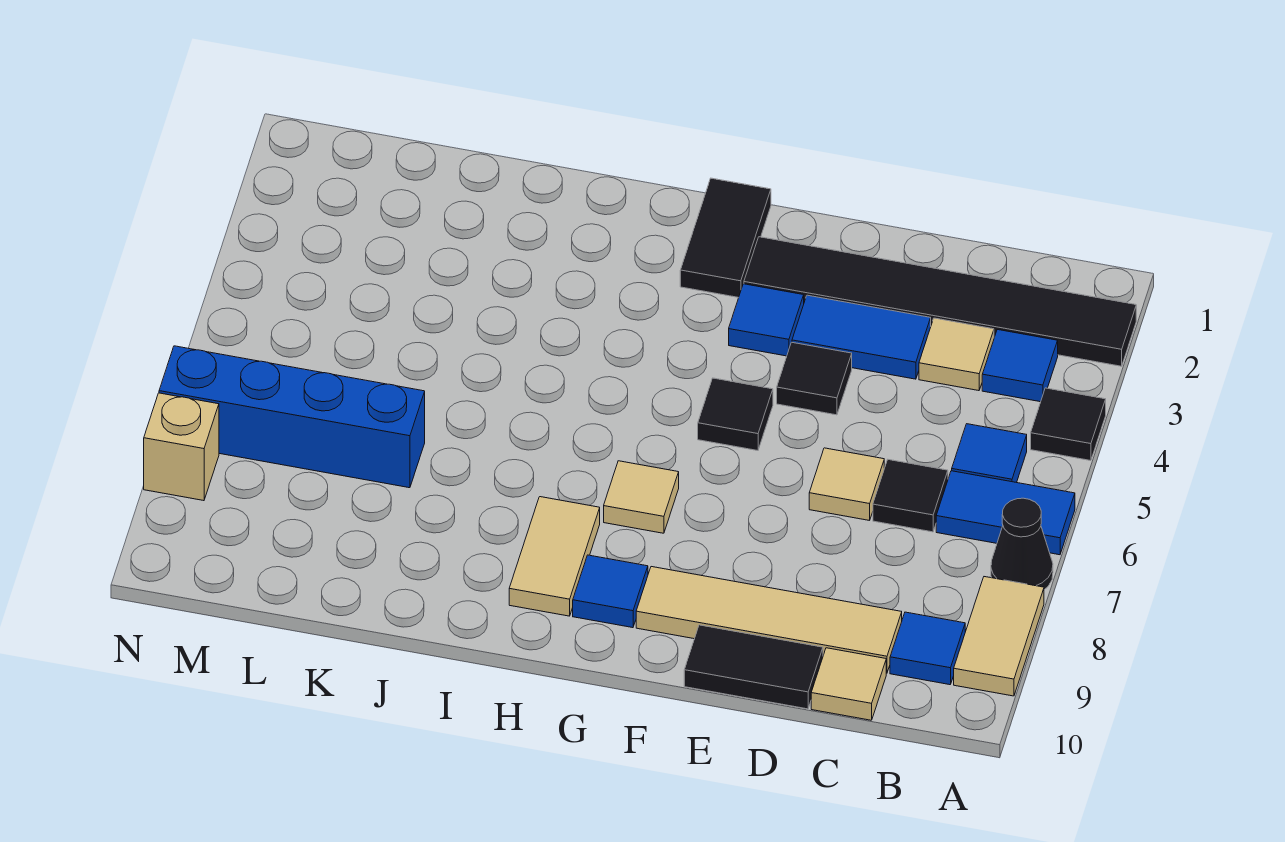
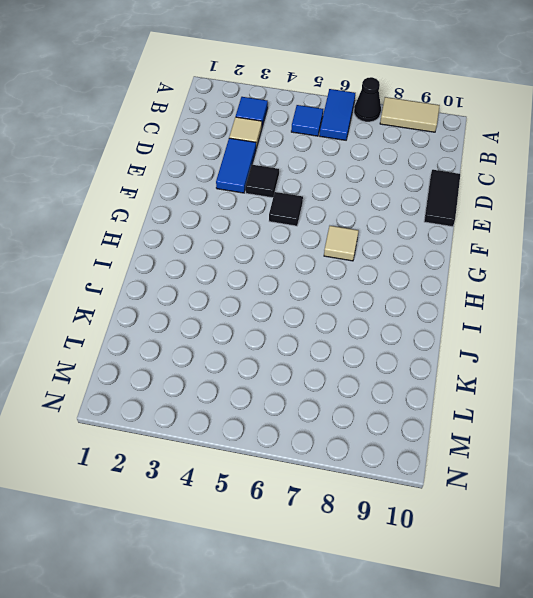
none -> black 1x6 tile [744,237,1136,366]
none -> black 1x1 tile [1031,388,1106,461]
none -> blue 1x1 tile [890,612,965,685]

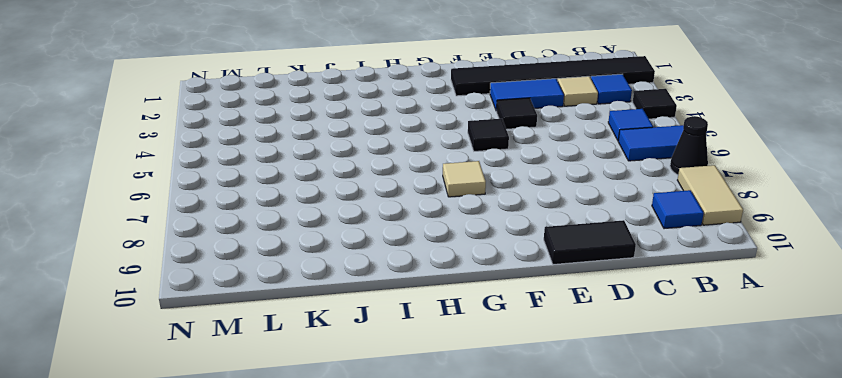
none -> black 1x1 tile [873,460,948,532]
none -> tan 1x4 tile [636,567,902,673]
none -> tan 1x1 tile [811,648,886,720]

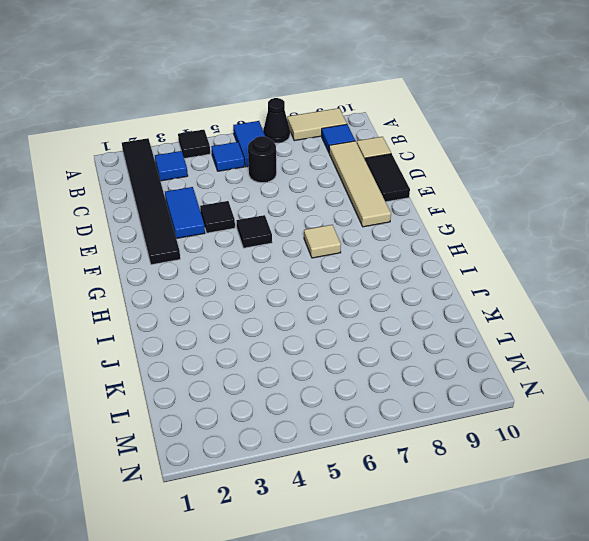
black 1x1 round brick [248,136,276,183] -> black 1x1 tile [873,460,948,532]
none -> tan 1x1 tile [919,318,994,391]
none -> tan 1x1 tile [809,448,884,521]
none -> blue 1x1 tile [729,284,804,356]

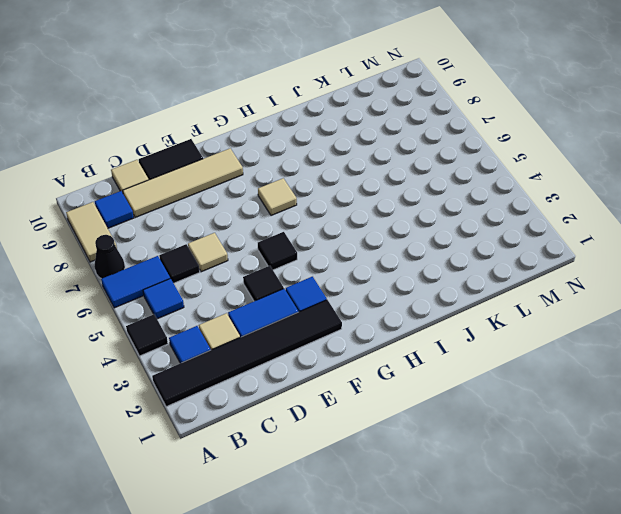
none -> black 1x2 tile [680,178,771,298]
none -> blue 1x1 tile [573,555,648,628]
none -> tan 1x2 tile [509,497,600,616]

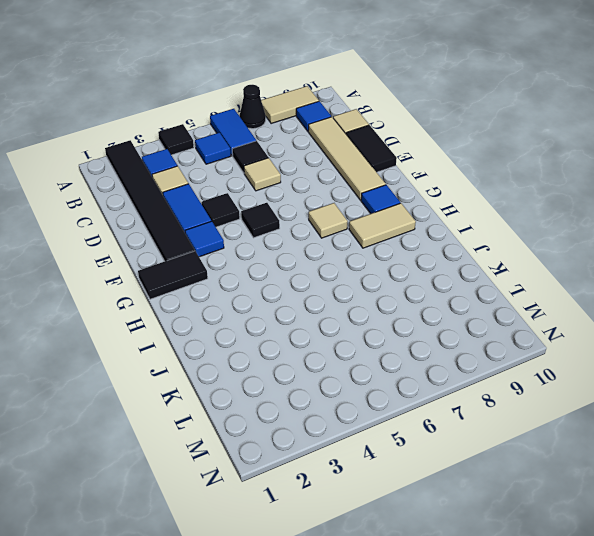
none -> blue 1x4 brick [159,346,425,488]
none -> tan 1x1 brick [144,393,219,501]

